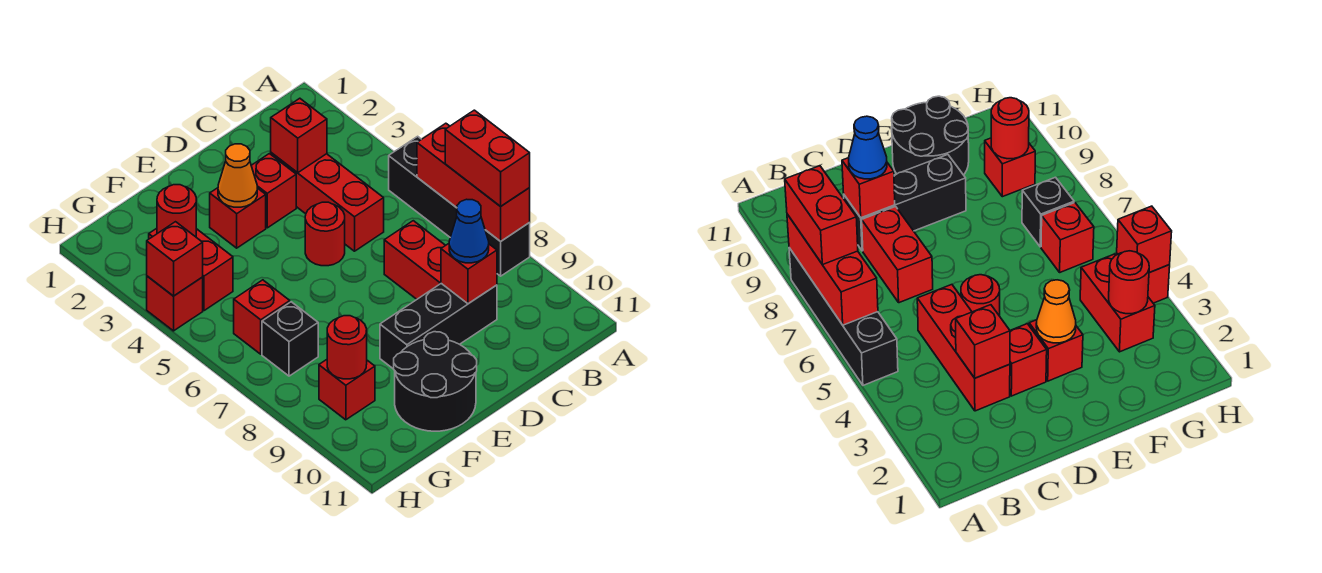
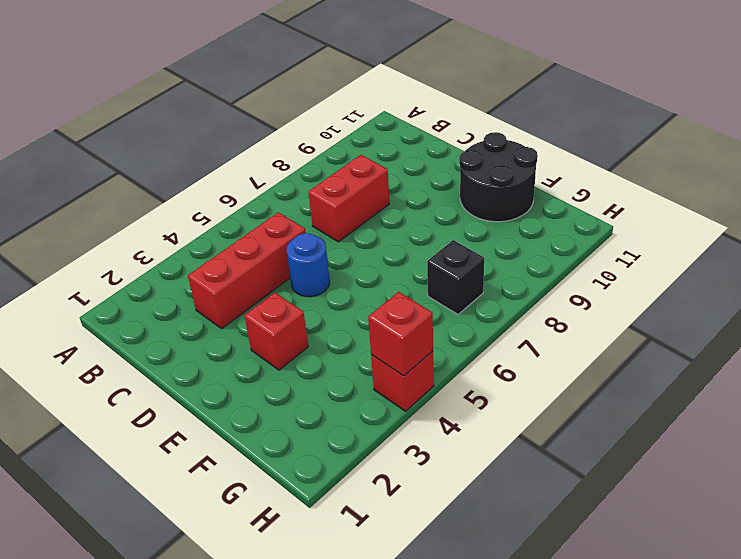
blue 1x1 round brick [287,233,330,297] -> red 1x1 round brick [305,202,345,266]
none -> black 1x4 brick [389,136,530,276]
none -> black 1x3 brick [380,284,497,369]
none -> red 1x1 brick [251,154,296,228]

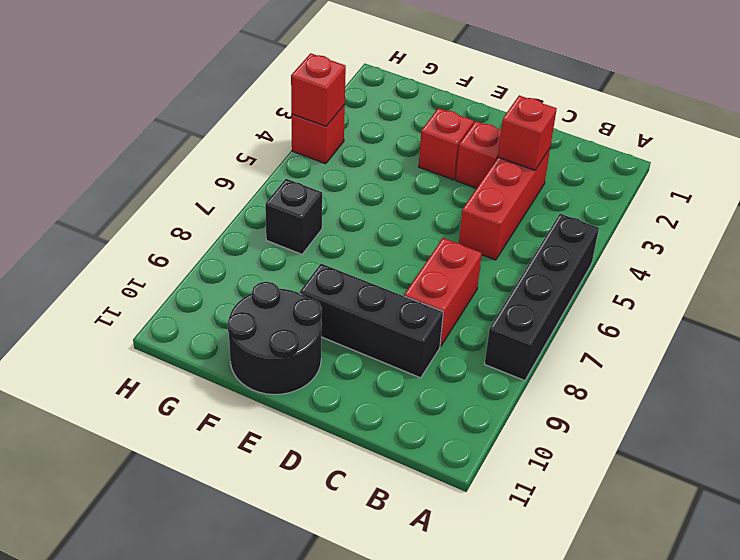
none -> red 1x1 round brick [305,202,345,266]
none -> red 1x2 brick [149,228,233,311]
none -> red 1x1 brick [234,280,290,354]

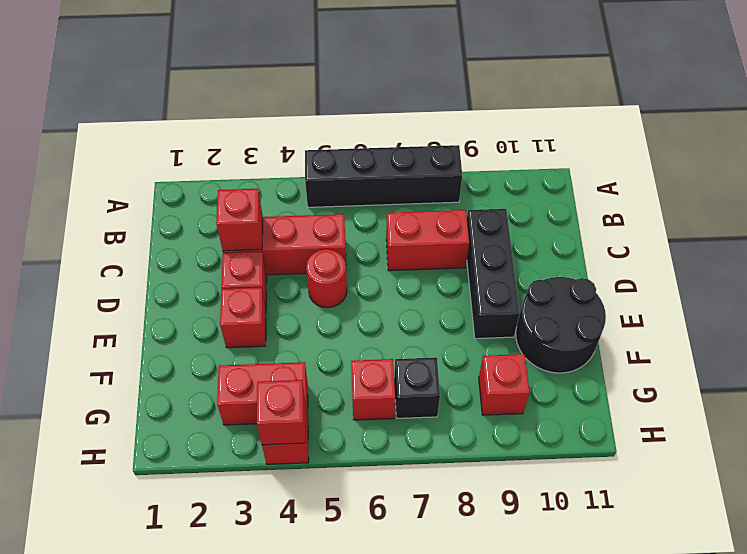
none -> red 1x3 brick [417,123,530,241]
none -> red 1x1 brick [441,244,497,304]
none -> orange 1x1 cone [218,144,257,207]

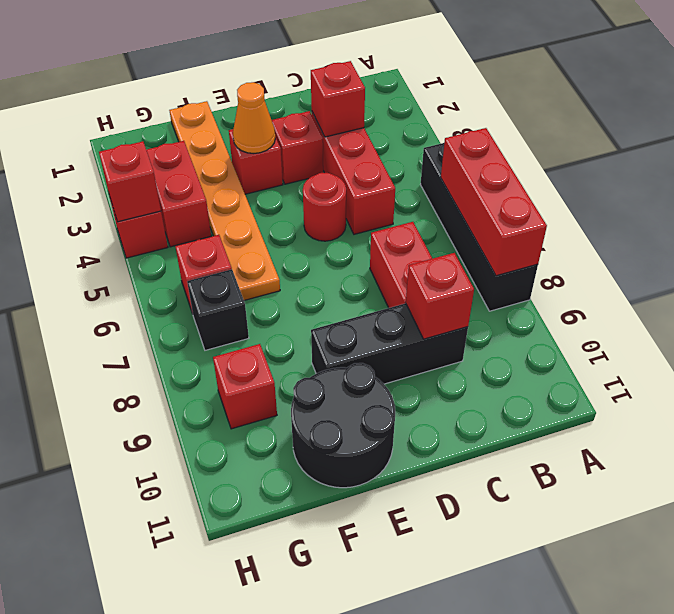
orange 1x6 plate [169,101,280,300] -> none
none -> red 1x1 round brick [157,185,196,237]
none -> red 1x1 round brick [327,316,367,379]
none -> red 1x2 brick [445,110,530,206]

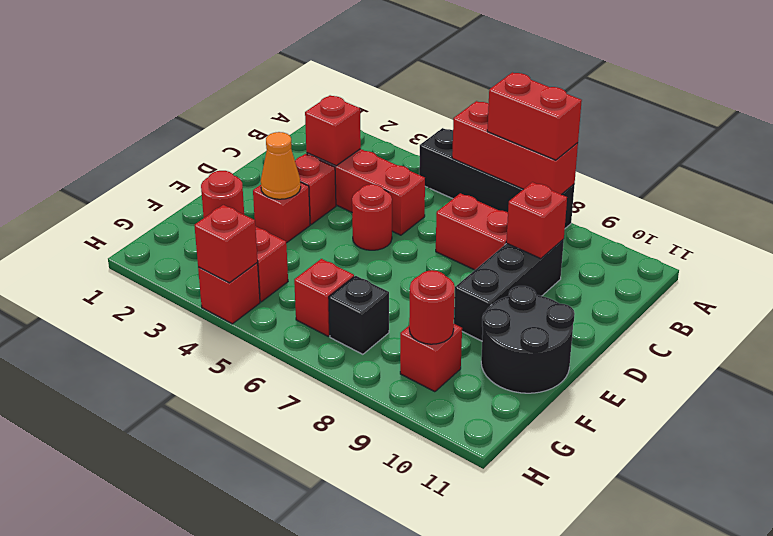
none -> blue 1x1 cone [449,199,489,263]

